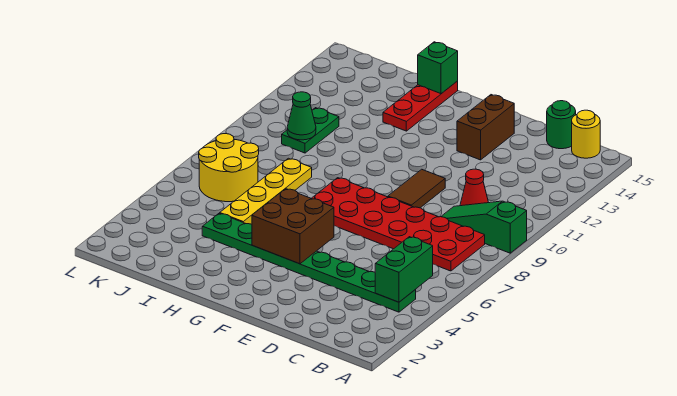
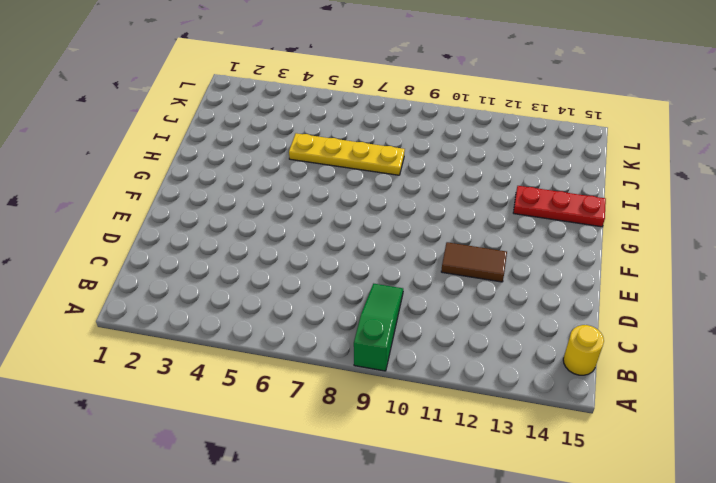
brown 1x2 tile [441,242,507,282] -> brown 1x2 tile moved to [388,169,445,208]
none -> green 1x8 plate [202,213,416,312]
none -> red 2x6 plate [312,178,485,271]
none -> red 1x1 cone [460,169,489,206]

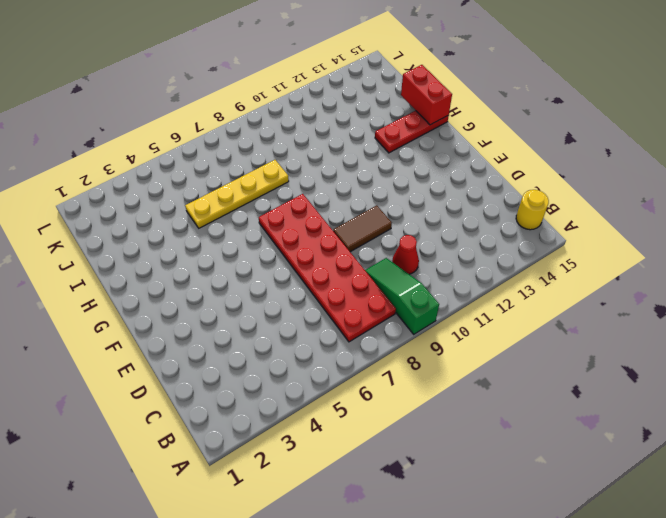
red 1x2 brick [401,65,452,125] -> green 1x1 brick [418,42,458,94]
none -> green 1x8 plate [202,213,416,312]
none -> green 1x1 round brick [547,101,576,149]
none -> brown 1x2 brick [457,95,514,160]

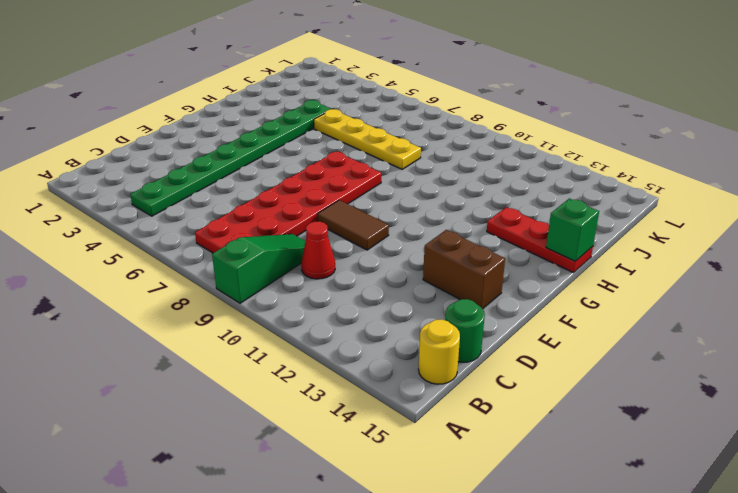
none -> yellow 2x2 round brick [199,134,259,202]
none -> green 1x2 plate [282,108,339,153]
none -> green 1x2 brick [375,237,433,302]

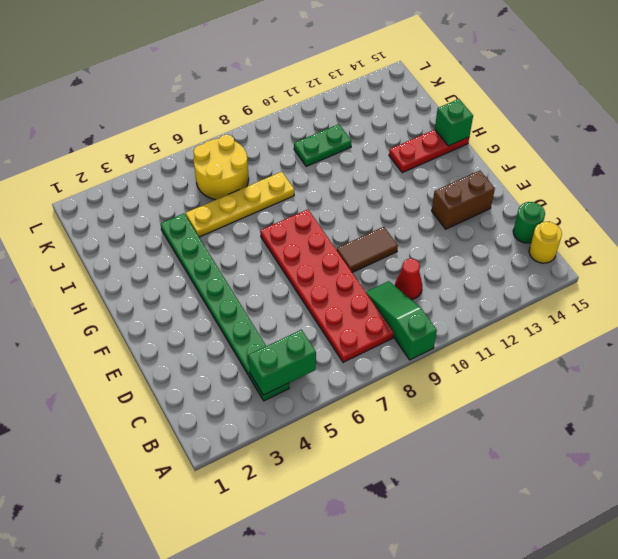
none -> brown 2x2 brick [252,189,334,264]
none -> green 1x1 cone [287,92,316,140]

